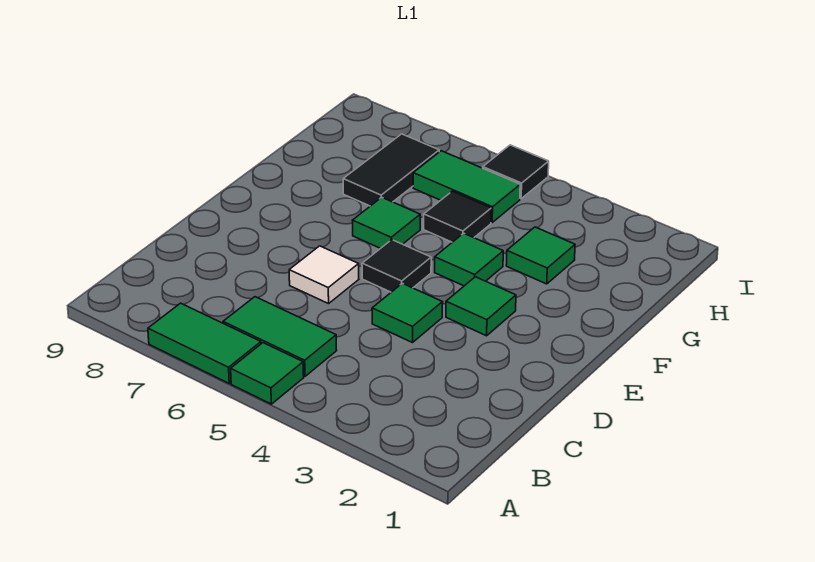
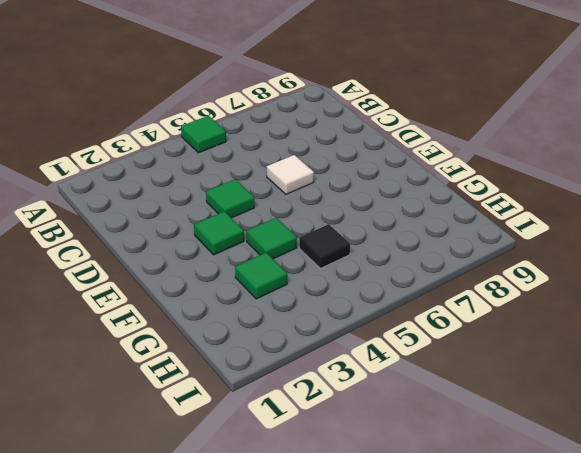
none -> green 1x2 tile [148,303,261,383]
none -> green 1x2 tile [223,297,337,376]
none -> black 1x1 tile [362,240,431,292]

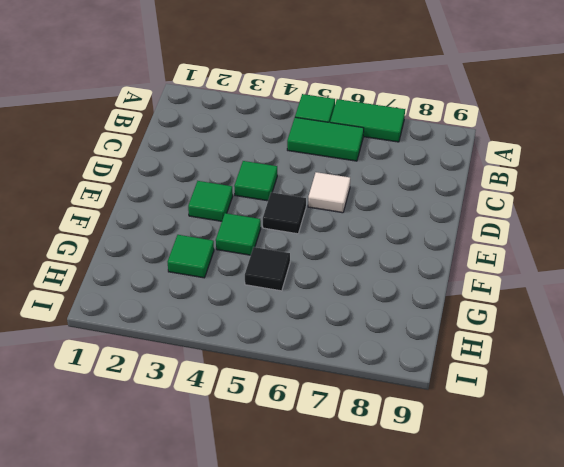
none -> green 1x1 tile [352,197,420,248]
none -> black 1x2 tile [343,134,439,206]
none -> green 1x2 tile [413,151,520,222]

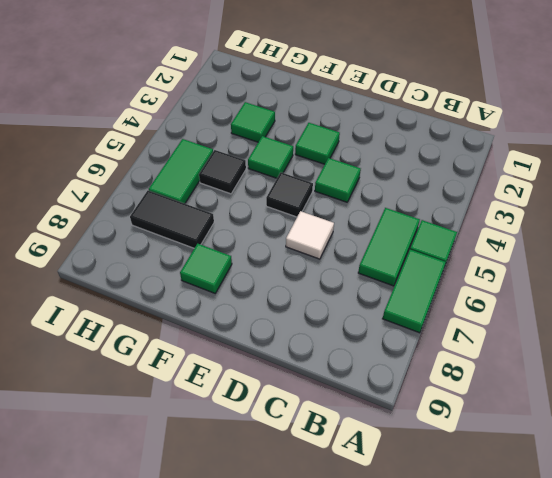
green 1x1 tile [180,244,232,293] -> green 1x1 tile moved to [352,197,420,248]
none -> black 1x1 tile [483,145,549,199]

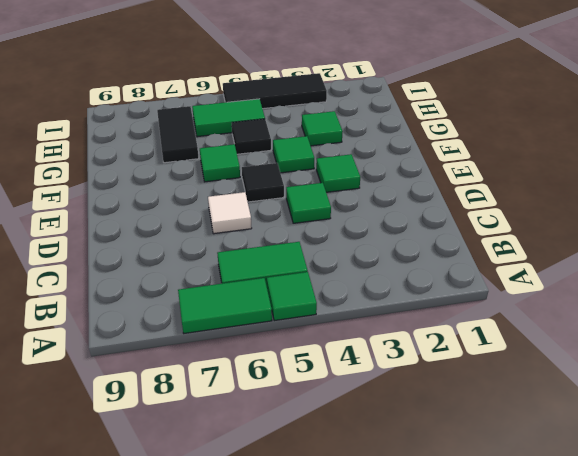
black 1x3 tile [223,73,327,109] -> black 1x1 tile [483,145,549,199]

